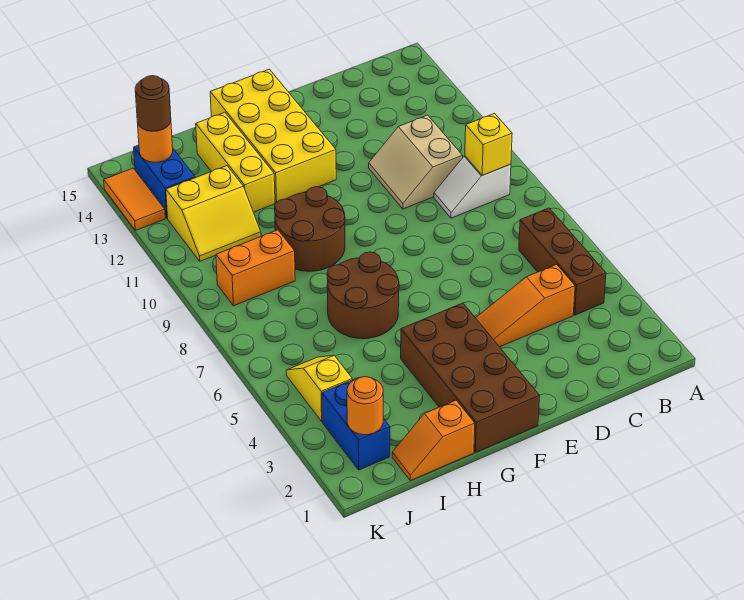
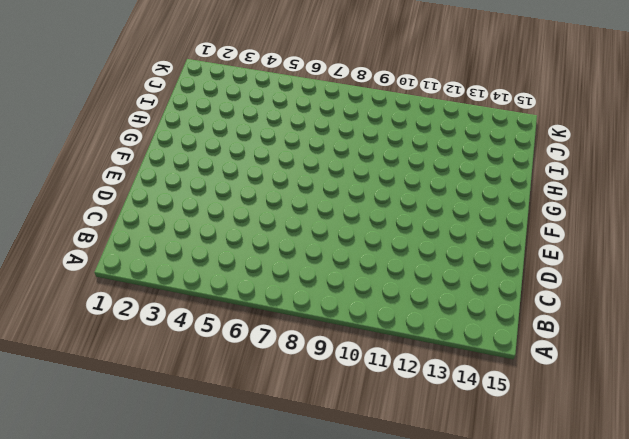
none -> brown 1x3 brick [519,208,606,315]
none -> white 1x2 slope [434,156,511,218]
none -> orange 1x3 slope [476,264,575,347]

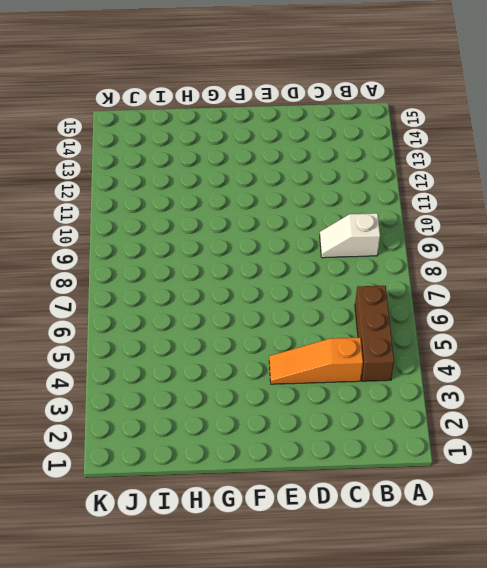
none -> tan 2x2 slope [369,115,463,209]
none -> brown 2x4 brick [401,303,539,452]
none -> yellow 2x4 brick [210,69,336,202]

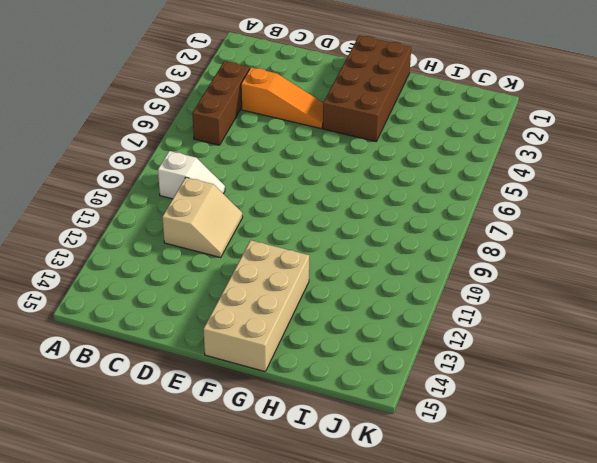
tan 2x4 brick [203,240,309,371] -> yellow 2x4 brick [210,69,336,202]
none -> brown 2x2 round brick [327,252,399,339]
none -> brown 2x2 round brick [275,187,345,271]
none -> orange 1x2 slope [392,400,475,481]

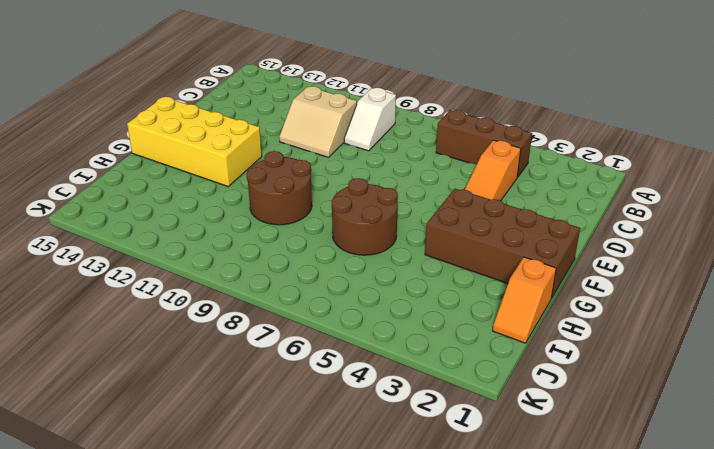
none -> yellow 1x3 brick [196,112,275,212]
none -> orange 1x2 brick [216,230,295,306]
none -> yellow 2x2 slope [166,166,261,261]

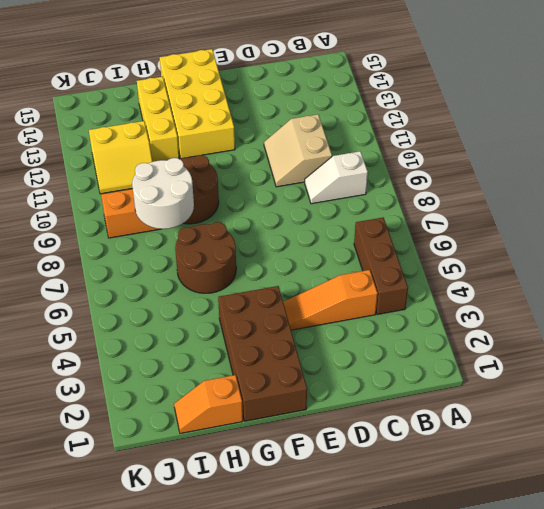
white 2x2 round brick [132,158,194,229] -> none
none -> blue 1x2 brick [322,380,390,470]
none -> yellow 1x2 slope [286,356,352,421]
none -> blue 1x2 brick [134,145,195,218]

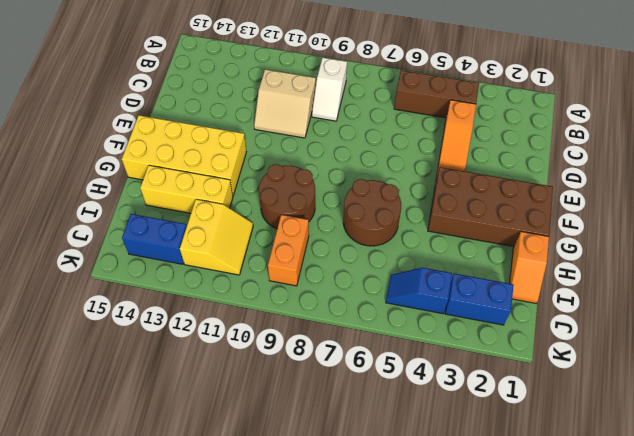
blue 1x2 slope [386,268,452,314] -> yellow 1x2 slope [286,356,352,421]
none -> orange 1x2 tile [104,168,165,231]
none -> yellow 1x1 brick [465,113,512,175]
none -> orange 1x1 round brick [347,377,383,435]

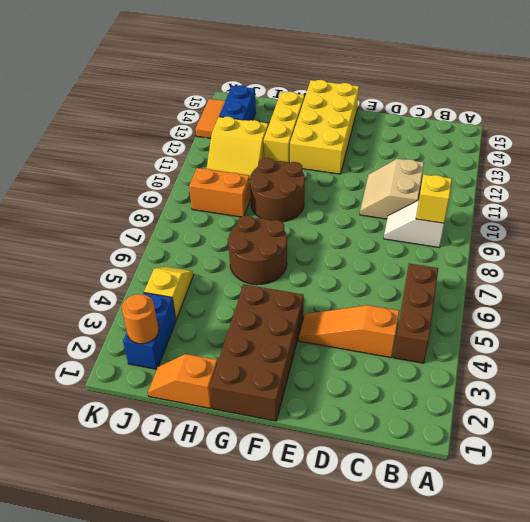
none -> orange 1x1 round brick [138,122,173,162]
none -> brown 1x1 round brick [135,76,171,131]

